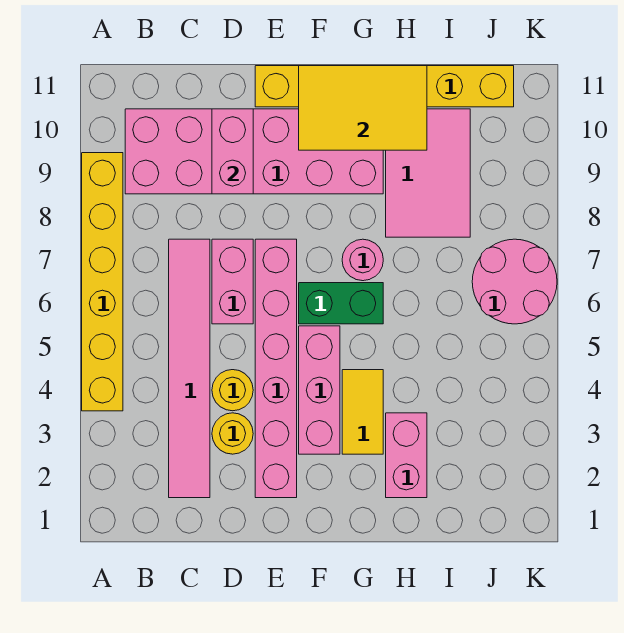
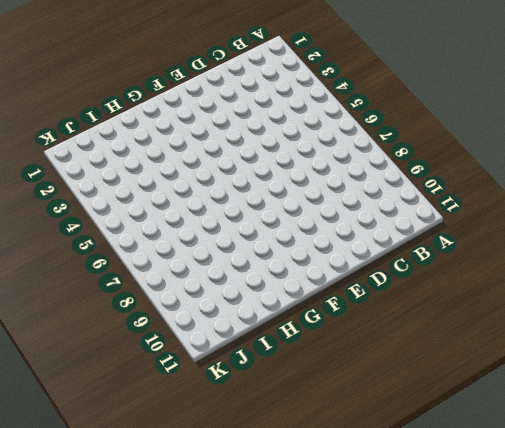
none -> yellow 1x6 brick [82,153,123,411]
none -> pink 2x6 brick [125,109,383,194]
none -> pink 1x6 tile [169,239,210,498]

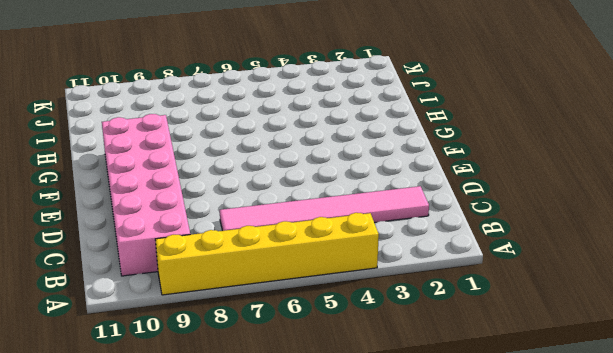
none -> yellow 1x1 round brick [212,413,253,454]
none -> yellow 1x1 round brick [212,370,253,411]
none -> pink 1x2 brick [212,239,253,324]

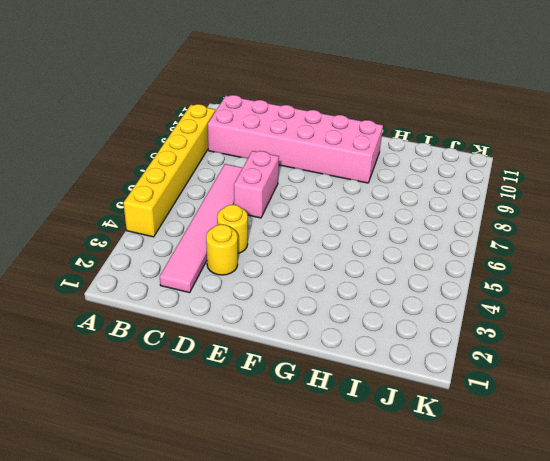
none -> pink 1x6 brick [255,239,297,498]
none -> yellow 1x6 brick [255,66,514,107]
none -> pink 1x3 brick [299,326,340,454]

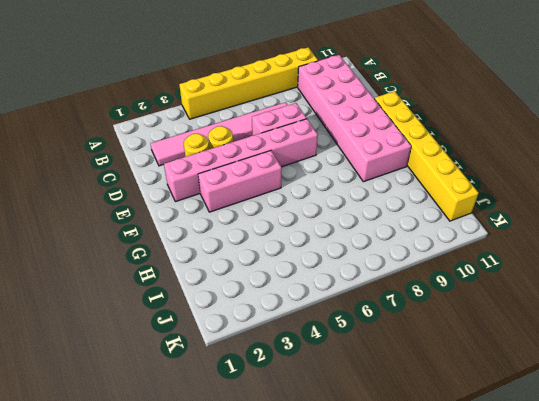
none -> green 1x2 brick [299,283,383,324]
none -> yellow 1x2 tile [342,370,383,454]
none -> pink 1x1 round brick [342,239,383,281]

